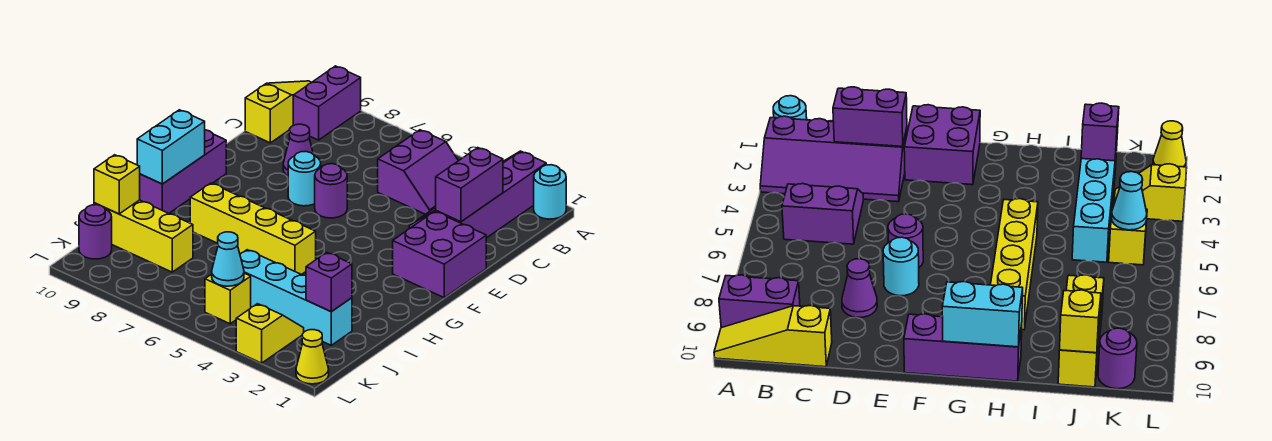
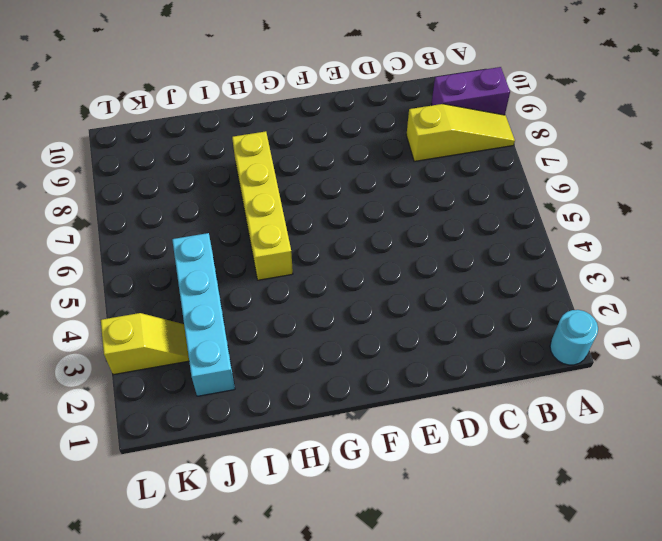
yellow 1x3 slope [406,104,515,161] -> yellow 1x3 slope moved to [245,81,312,143]
none -> purple 2x4 slope [409,151,546,238]
none -> purple 2x2 slope [378,130,458,214]
none -> purple 1x1 cone [283,124,313,176]

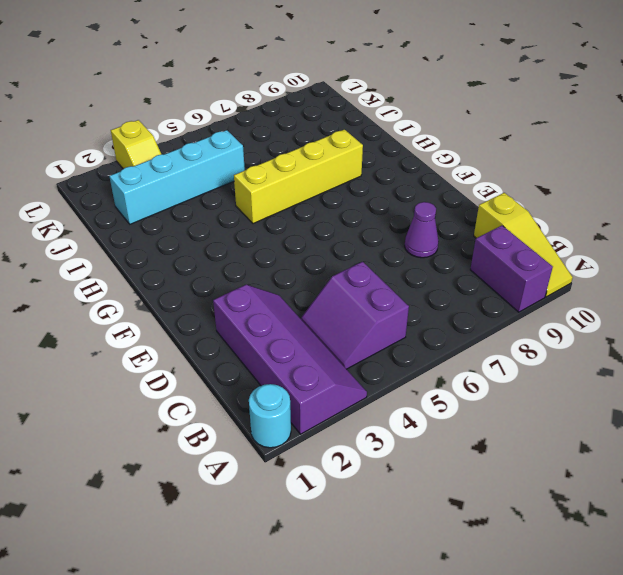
none -> purple 2x2 brick [393,211,486,297]
none -> purple 1x1 round brick [315,164,347,218]
none -> cyan 1x1 round brick [288,152,321,206]

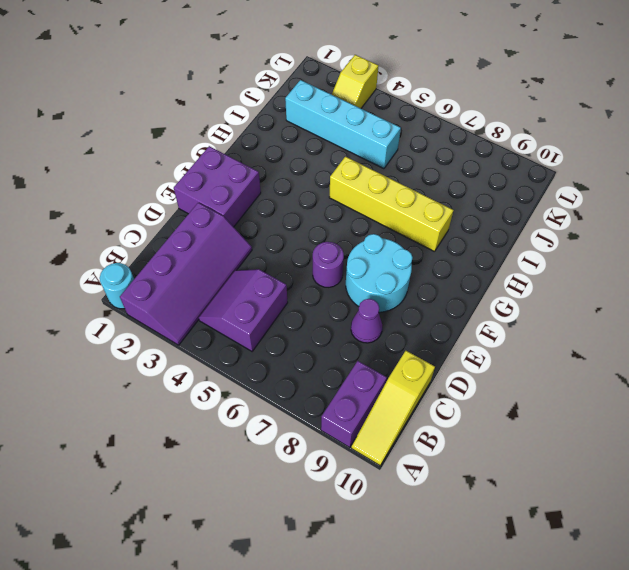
cyan 2x2 round brick [346,234,413,312] -> cyan 1x1 round brick [288,152,321,206]
none -> purple 1x3 brick [140,130,226,213]
none -> yellow 1x3 brick [94,200,193,272]
none -> yellow 1x1 brick [205,273,251,324]

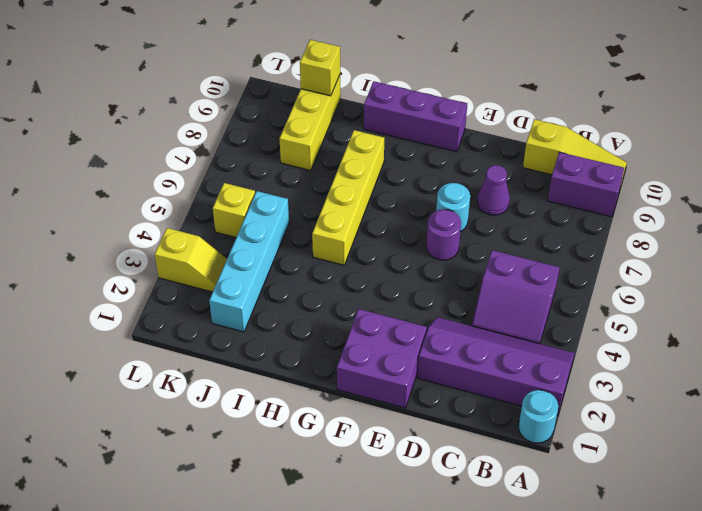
none -> purple 1x1 round brick [79,205,112,259]
none -> yellow 1x1 cone [296,330,329,384]
none -> purple 1x2 brick [436,148,503,222]

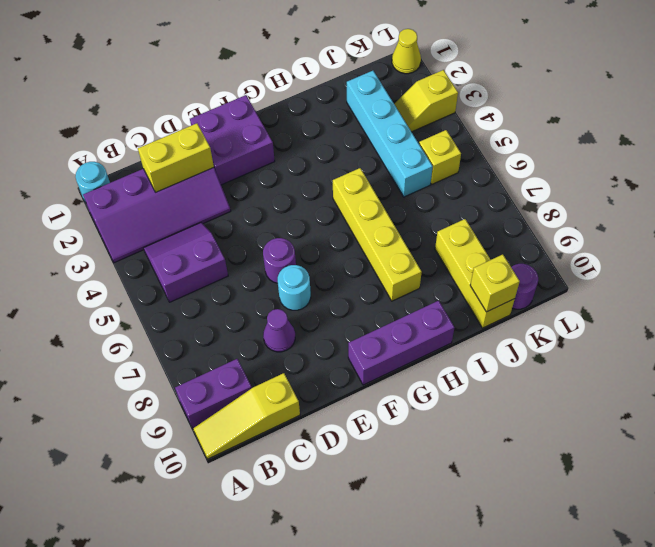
yellow 1x2 brick [138,123,214,192] -> purple 1x2 brick [436,148,503,222]
none -> cyan 1x2 brick [137,110,205,184]
none -> purple 1x1 brick [306,252,352,312]
none -> cyan 1x1 cone [212,232,244,286]

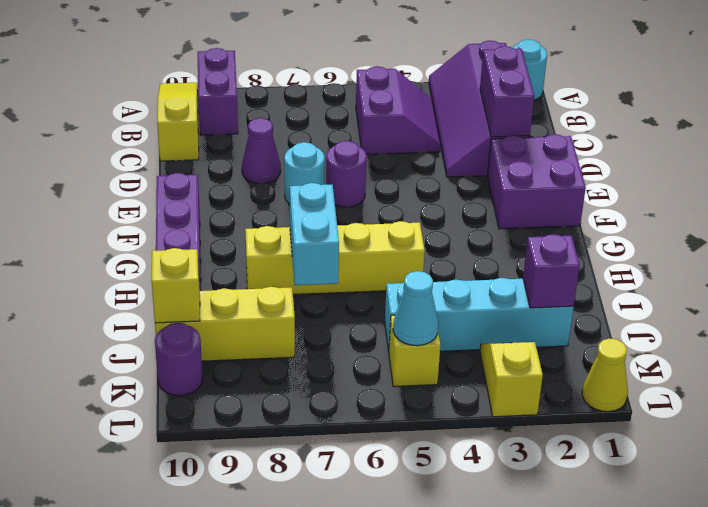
cyan 1x2 brick [290,183,339,285] -> cyan 1x2 brick moved to [137,110,205,184]

